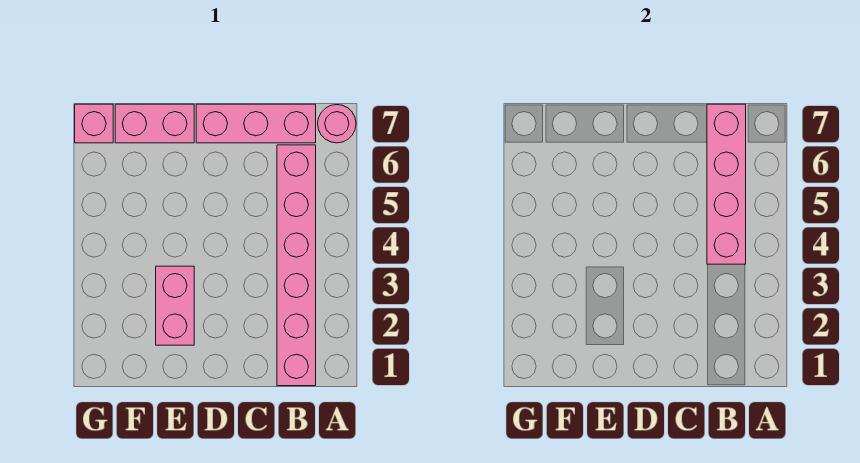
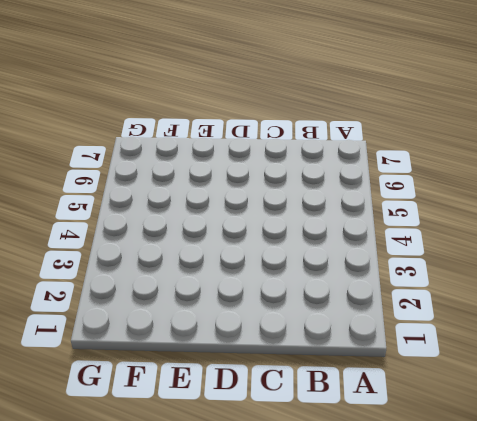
none -> pink 1x1 round brick [318,105,356,143]
none -> pink 1x6 brick [277,145,316,386]

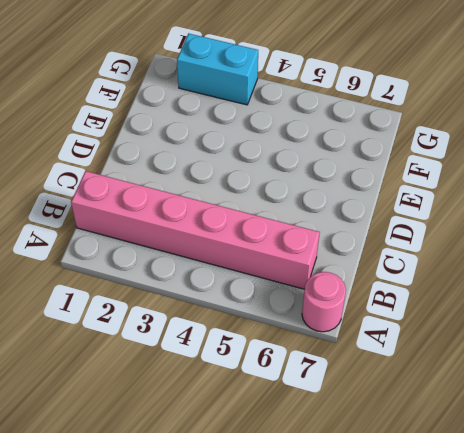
cyan 1x2 brick [177,33,258,105] -> none
none -> pink 1x3 brick [196,104,316,143]
none -> pink 1x2 brick [156,266,194,345]

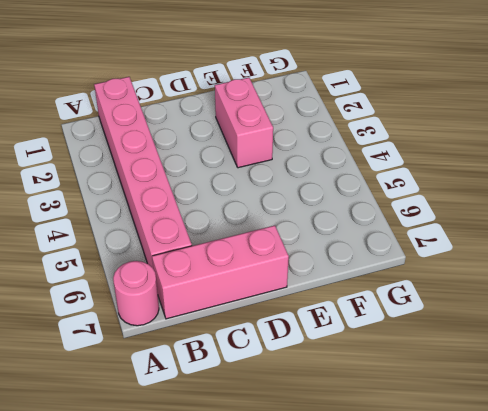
none -> pink 1x2 brick [115,104,194,143]
none -> pink 1x1 brick [75,104,113,143]

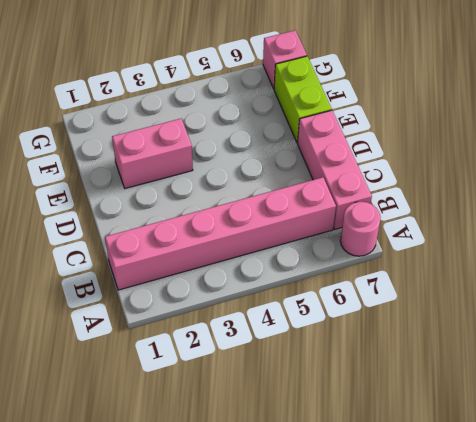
lime 1x2 brick [274,56,332,143] -> pink 1x2 brick [115,104,194,143]
none -> pink 1x4 brick [707,104,746,264]

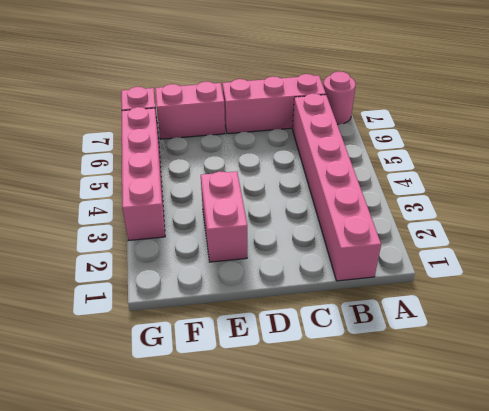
pink 1x4 brick [122,107,165,241] -> pink 1x4 brick moved to [707,104,746,264]

